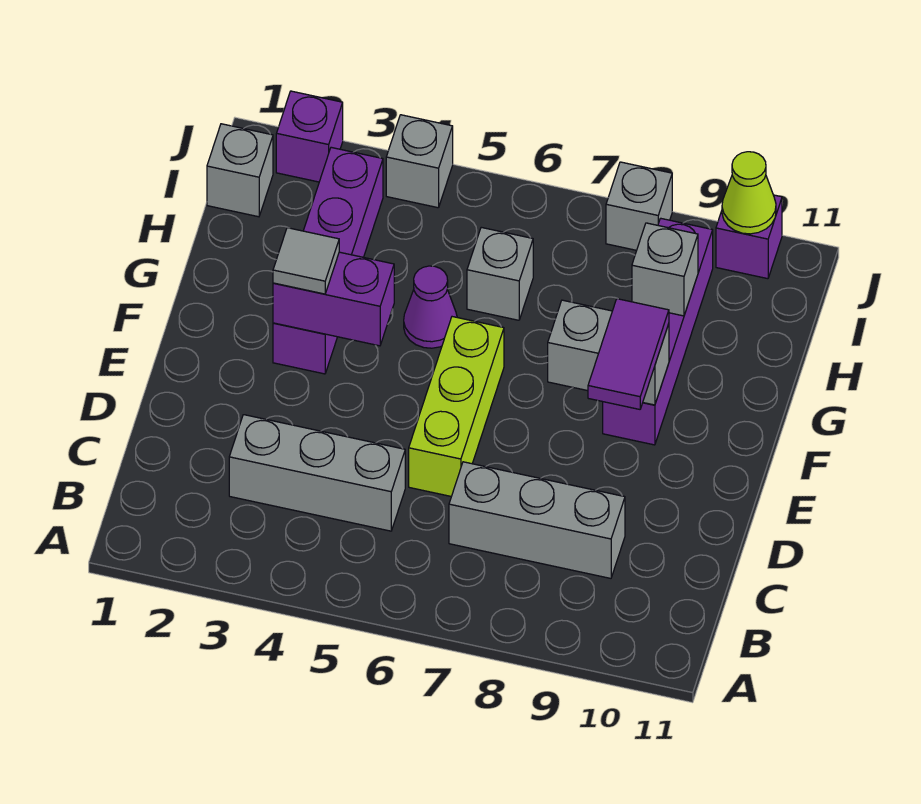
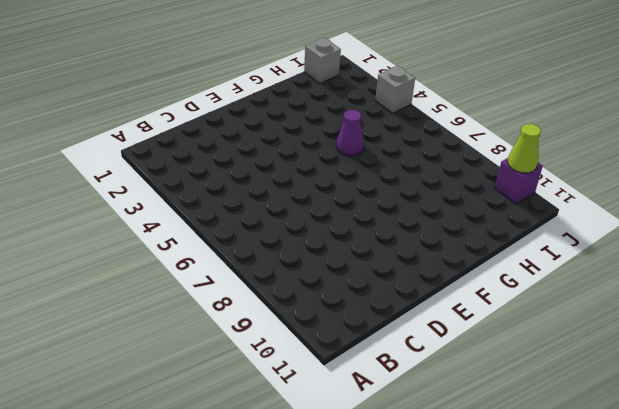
none -> grey 1x3 brick [229,415,405,531]
none -> grey 1x3 brick [449,462,625,578]
none -> lime 1x3 brick [409,317,504,497]

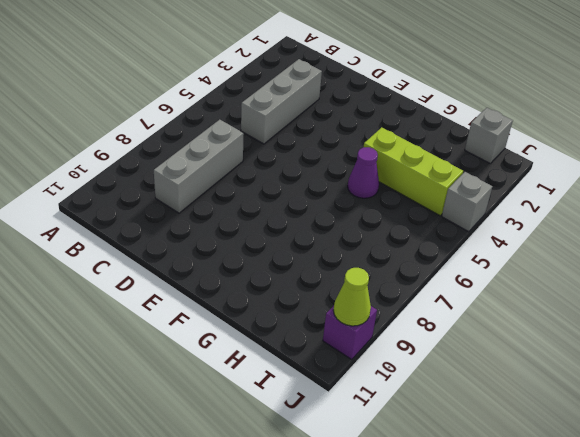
lime 1x3 brick [364,127,463,216] -> lime 1x3 brick moved to [409,317,504,497]
none -> purple 1x4 brick [273,147,383,374]
none -> purple 1x4 brick [603,218,713,445]
none -> grey 1x1 brick [467,227,533,320]

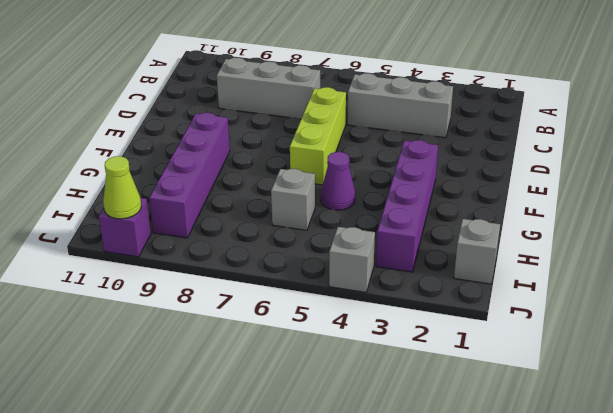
none -> purple 1x1 brick [276,91,343,182]
none -> grey 1x1 brick [606,162,672,250]
none -> purple 1x2 brick [273,252,394,346]

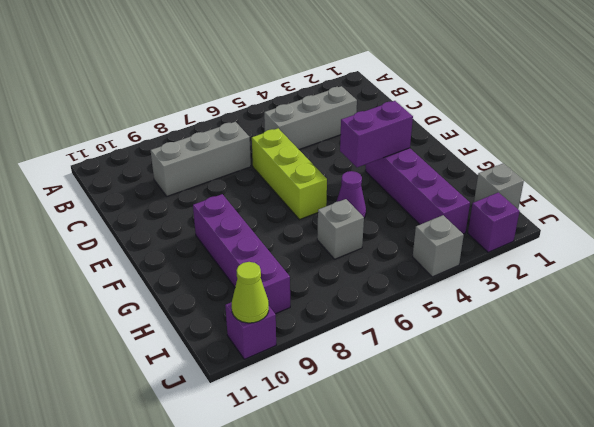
none -> grey 1x1 brick [606,162,672,250]
none -> grey 1x2 brick [548,300,669,405]
none -> grey 1x1 brick [632,223,698,316]

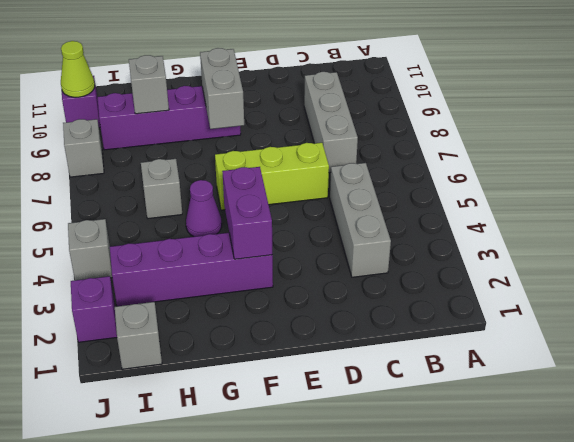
none -> purple 1x2 tile [588,299,669,409]
none -> grey 1x1 tile [273,228,339,294]

